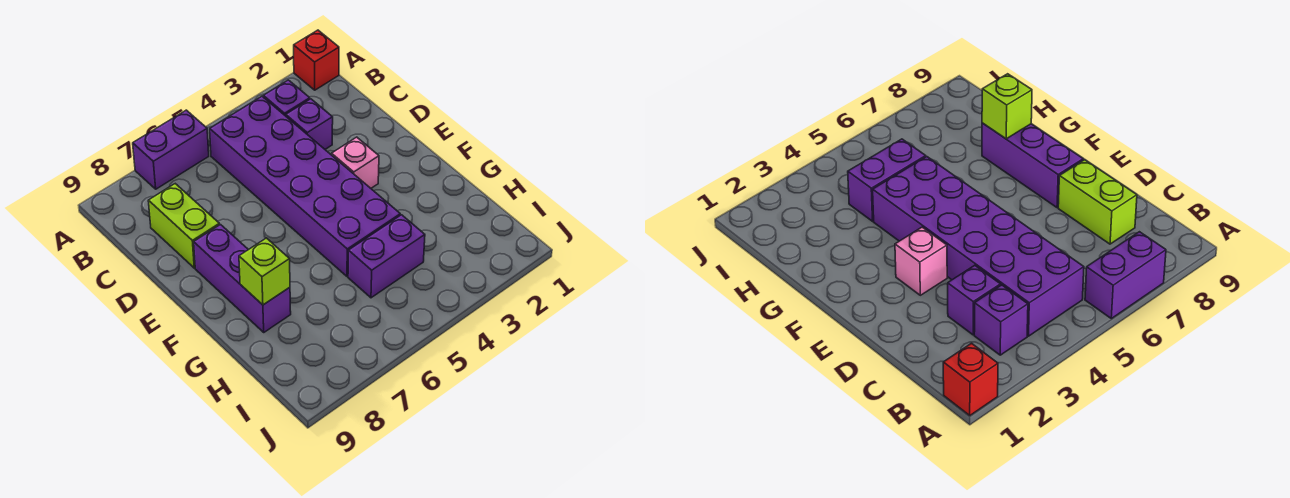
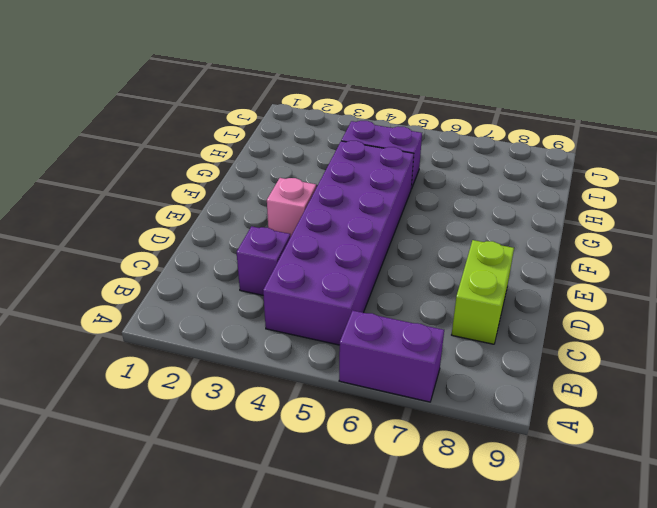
none -> red 1x1 brick [294,30,339,90]
none -> purple 1x1 brick [263,80,310,116]

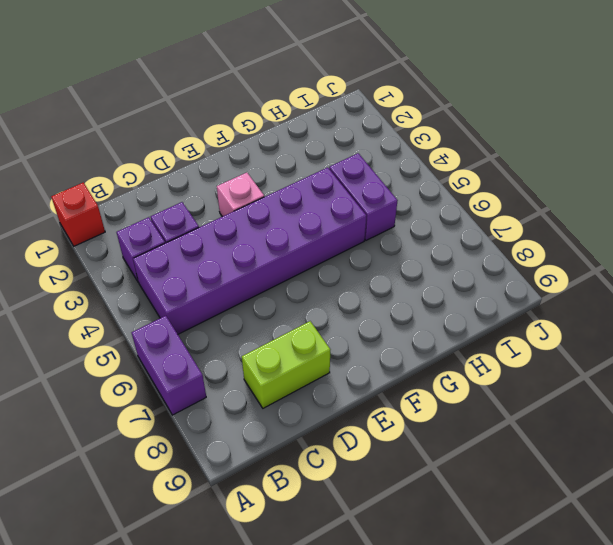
none -> purple 1x3 brick [194,225,291,332]
none -> lime 1x1 brick [239,238,290,305]

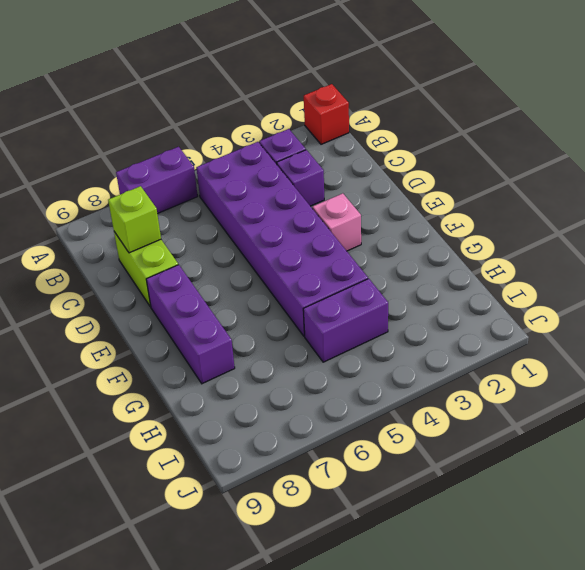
lime 1x1 brick [108,186,161,253] -> lime 1x1 brick moved to [239,238,290,305]

